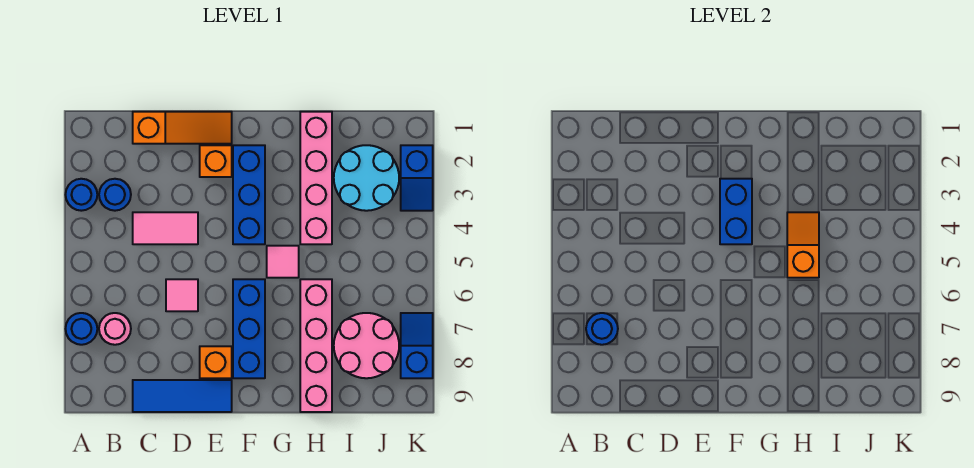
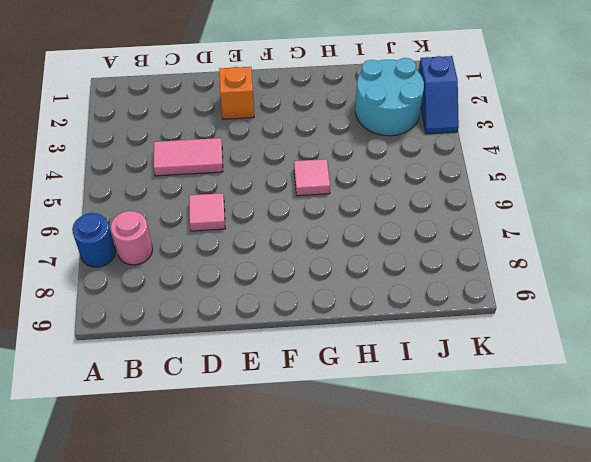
none -> blue 1x1 round brick [65,179,97,211]
none -> blue 1x1 round brick [99,179,131,211]
none -> orange 1x3 slope [133,112,232,144]

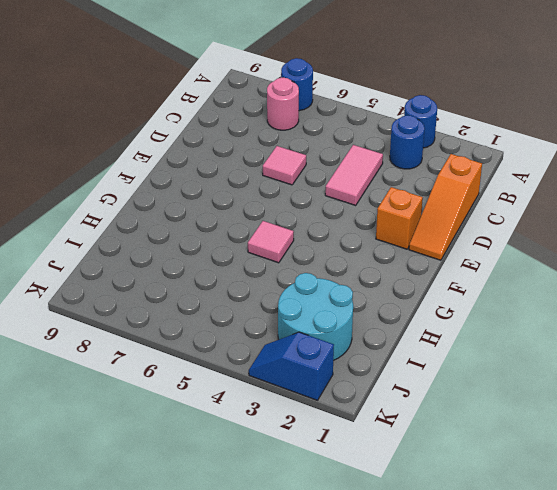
none -> blue 1x3 tile [133,380,232,412]
none -> orange 1x1 brick [200,346,232,378]
none -> blue 1x3 brick [233,145,265,244]

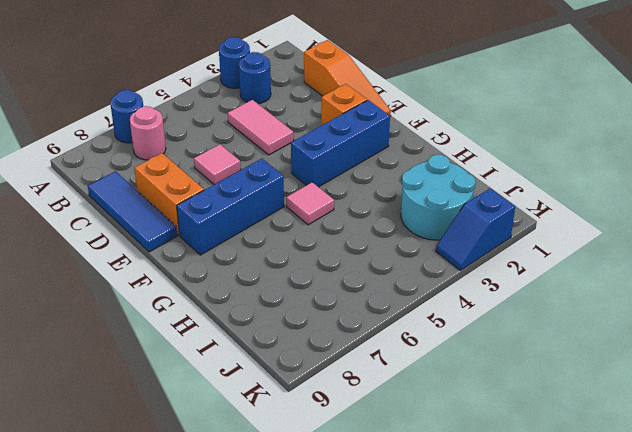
orange 1x2 brick [134,153,204,235] -> orange 1x1 brick [200,346,232,378]
none -> pink 1x4 brick [300,112,332,244]
none -> pink 1x4 brick [300,279,332,412]
none -> pink 2x2 round brick [334,313,399,378]

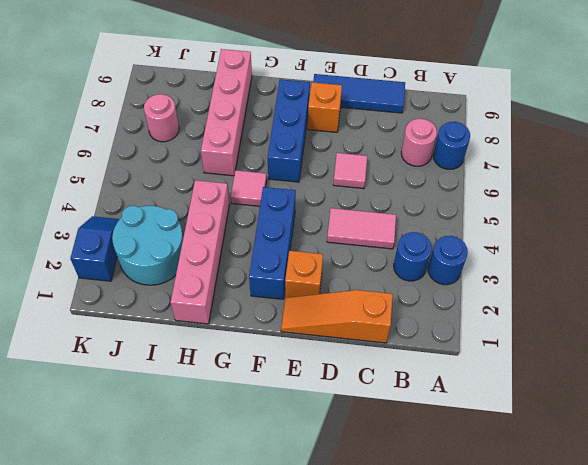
pink 1x1 round brick [144,94,179,142] -> pink 2x2 round brick [334,313,399,378]
none -> blue 1x2 slope [401,313,433,378]
none -> blue 1x1 round brick [586,313,618,345]
none -> blue 1x2 brick [720,179,752,244]

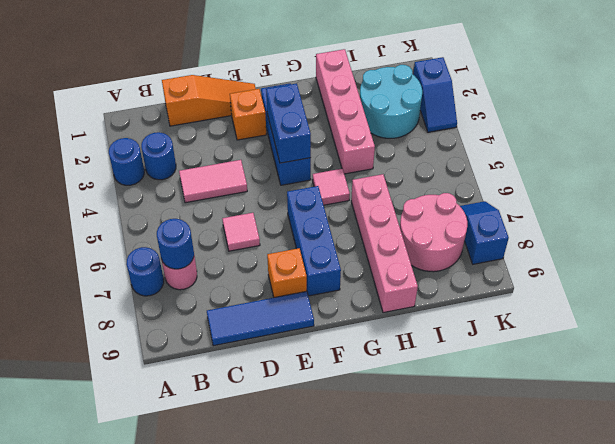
none -> orange 1x2 slope [787,212,819,278]

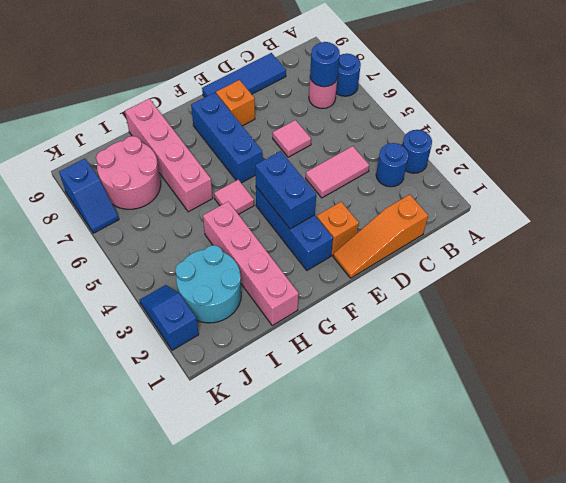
none -> orange 1x2 slope [787,212,819,278]

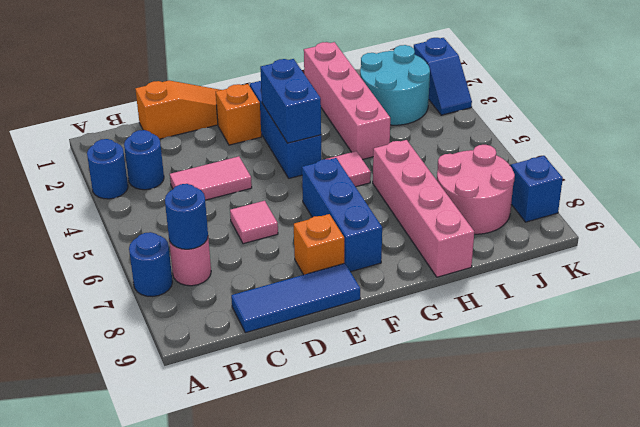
none -> orange 1x2 slope [787,212,819,278]

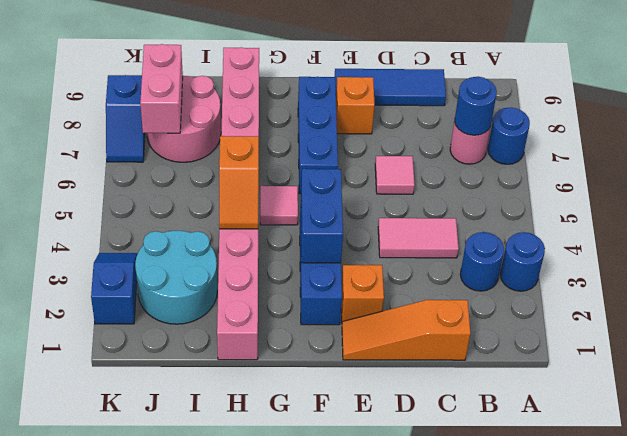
pink 1x2 brick [140,44,183,133] -> none

